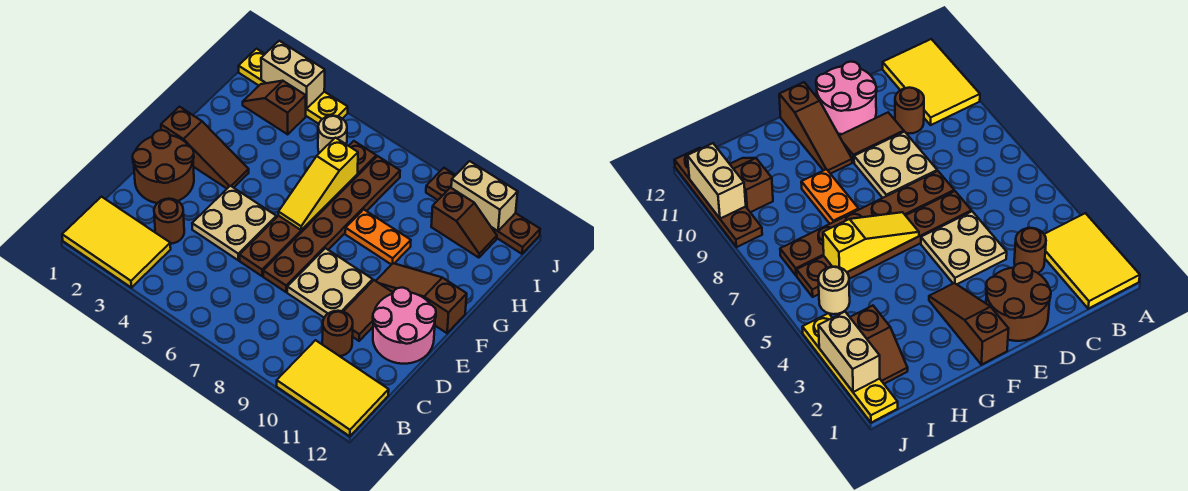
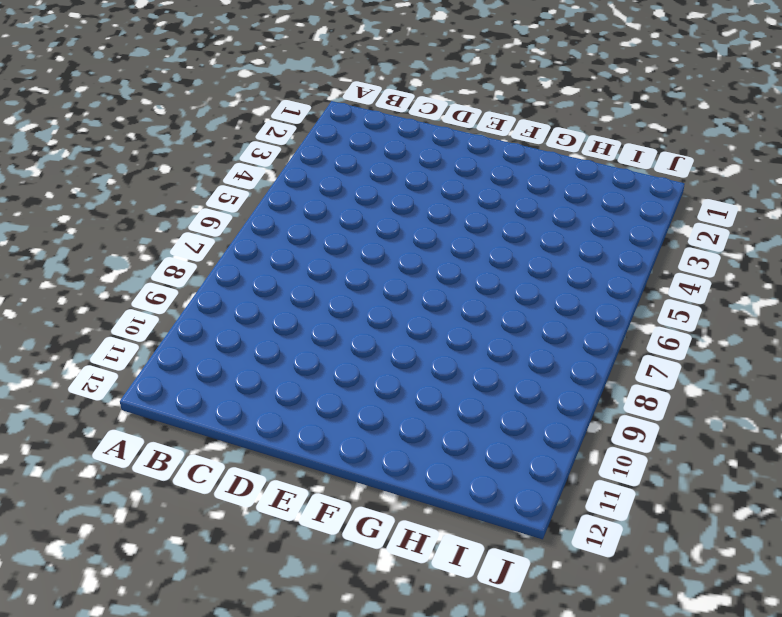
none -> yellow 2x3 tile [62,197,171,288]
none -> yellow 2x3 tile [277,340,389,436]
none -> brown 1x1 round brick [154,199,184,244]

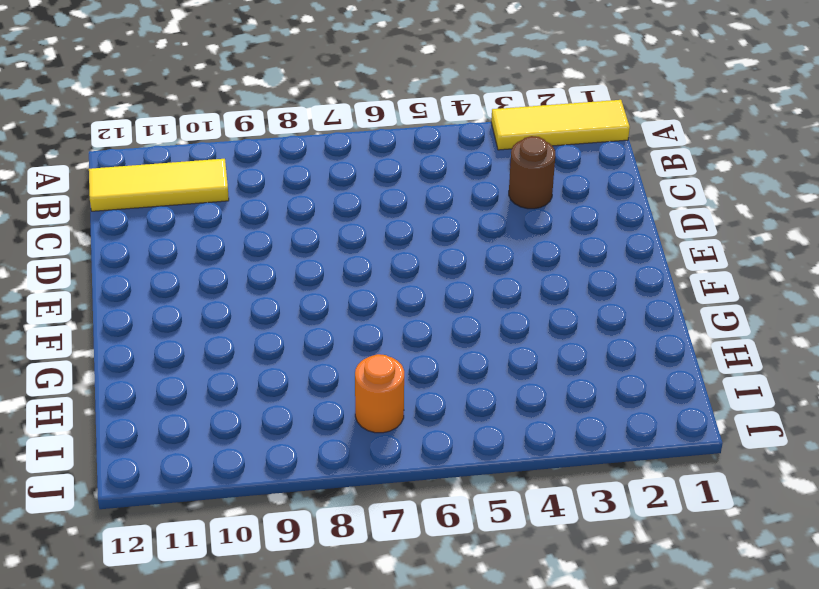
yellow 1x3 tile [491,100,630,150] -> yellow 2x3 tile [62,197,171,288]
yellow 1x3 tile [89,159,229,211] -> yellow 2x3 tile [277,340,389,436]
orange 1x1 round brick [355,354,404,433] -> brown 1x6 plate [263,156,400,292]
none -> brown 1x1 round brick [322,311,353,356]
none -> brown 2x2 round brick [133,130,194,203]
none -> tan 2x2 plate [192,186,276,260]

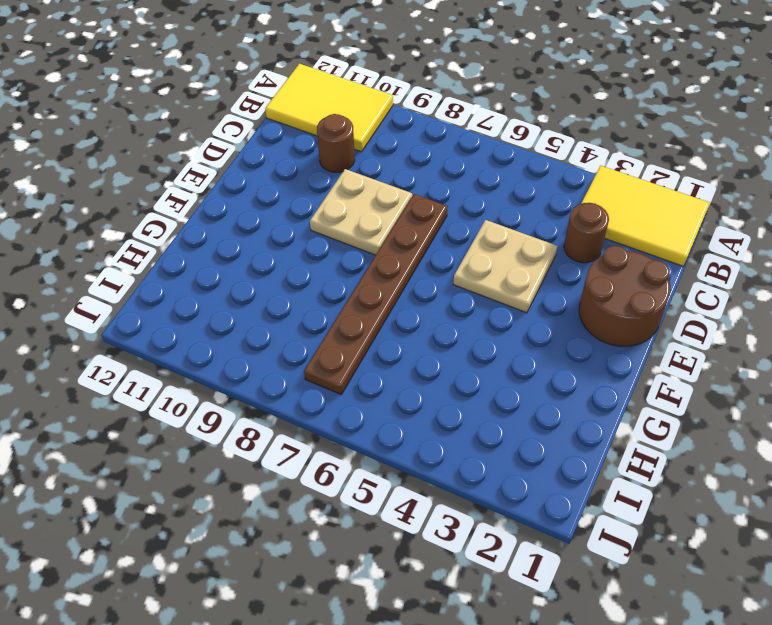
none -> brown 1x6 plate [239,141,376,276]
none -> brown 1x2 tile [343,280,393,341]
none -> pink 2x2 round brick [373,288,436,364]

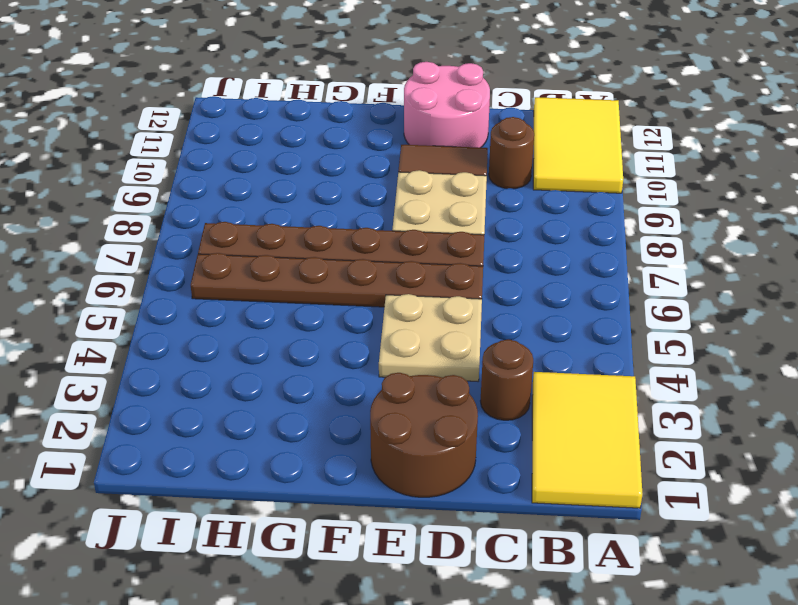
none -> brown 1x3 slope [161,107,249,188]
none -> brown 1x3 slope [376,263,467,333]
none -> orange 1x2 plate [345,209,411,265]

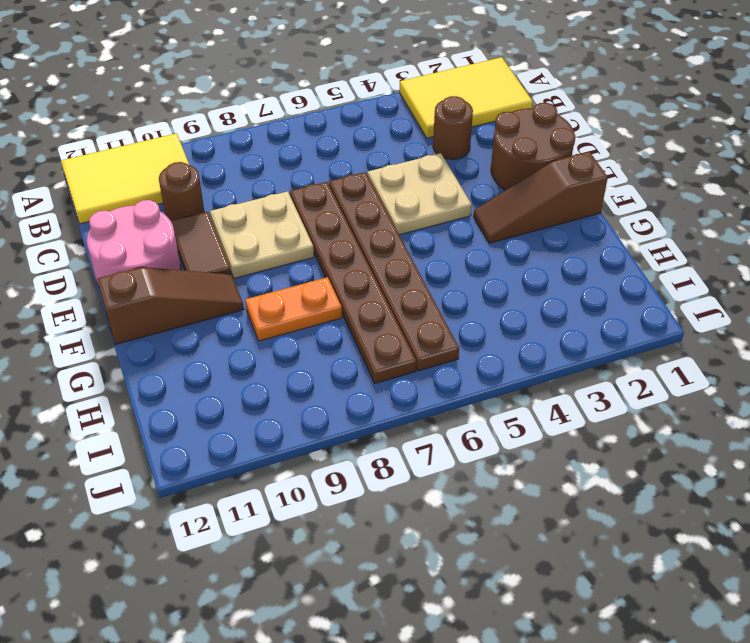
none -> brown 1x2 slope [243,81,306,134]
none -> tan 1x1 round brick [318,116,347,153]
none -> brown 1x2 slope [431,188,497,258]

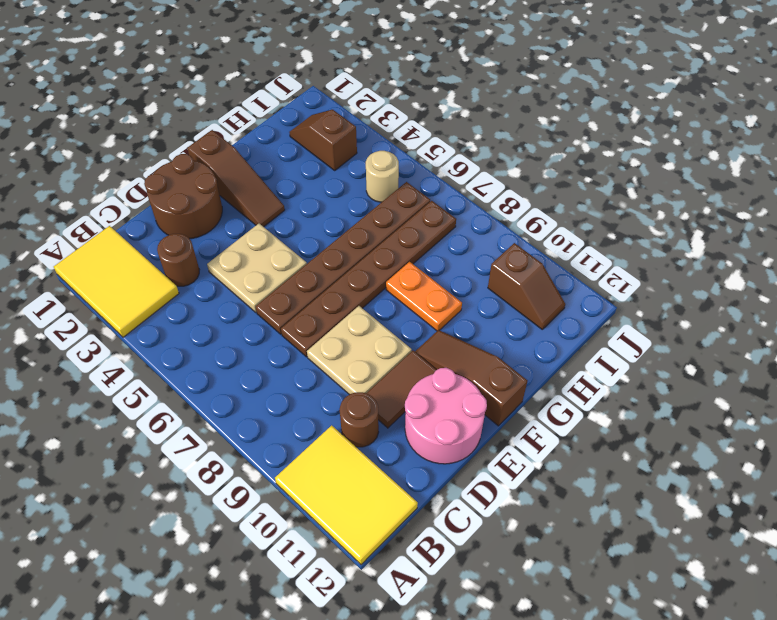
none -> yellow 1x4 plate [239,49,348,124]
none -> brown 1x4 plate [426,168,540,254]
none -> yellow 1x3 slope [278,138,358,230]

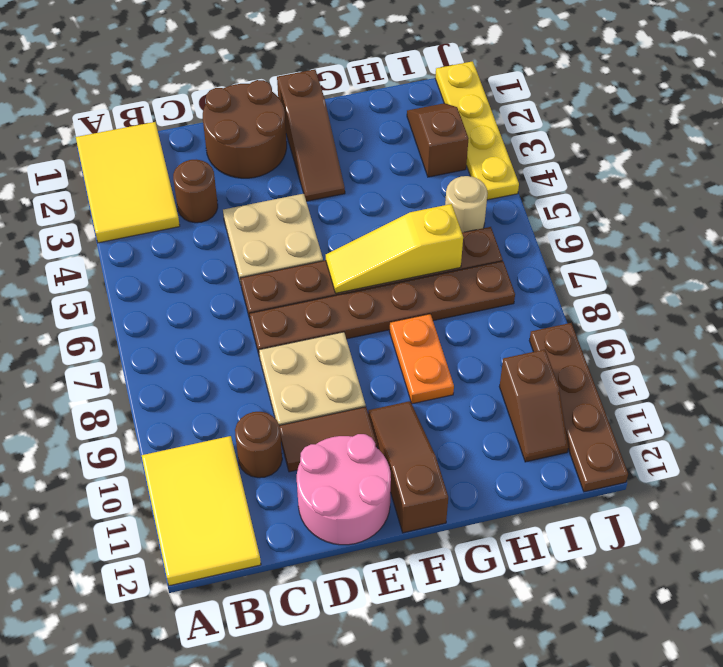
none -> tan 1x2 brick [261,41,325,109]
none -> tan 1x2 brick [451,161,518,231]

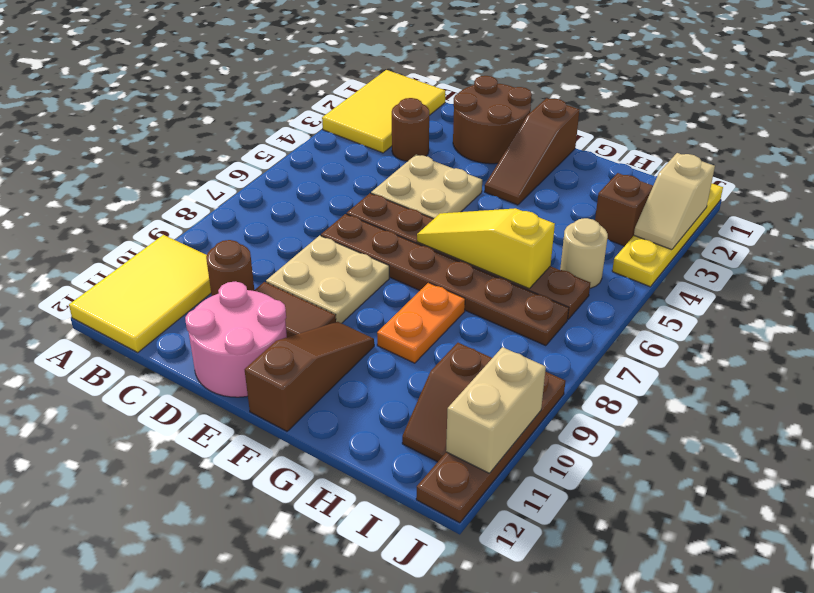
tan 1x2 slope [634,153,715,250] -> tan 1x2 brick [261,41,325,109]

